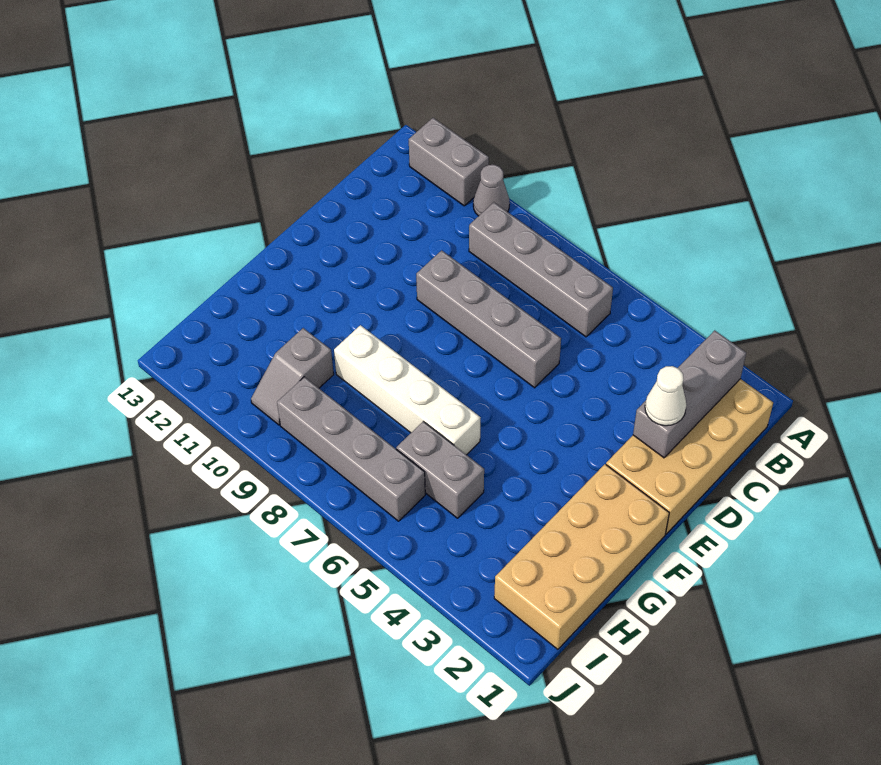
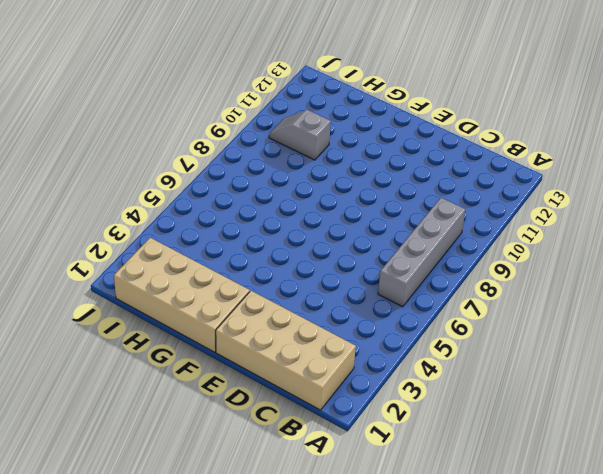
none -> grey 1x1 cone [473,165,510,216]
none -> grey 1x2 brick [409,118,489,206]
none -> grey 1x4 brick [416,250,561,388]

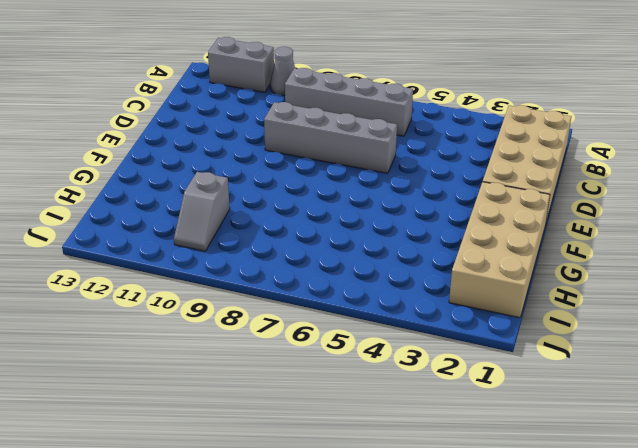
none -> white 1x4 brick [334,325,481,455]
none -> grey 1x2 brick [396,421,484,518]
none -> grey 1x4 brick [277,377,425,521]

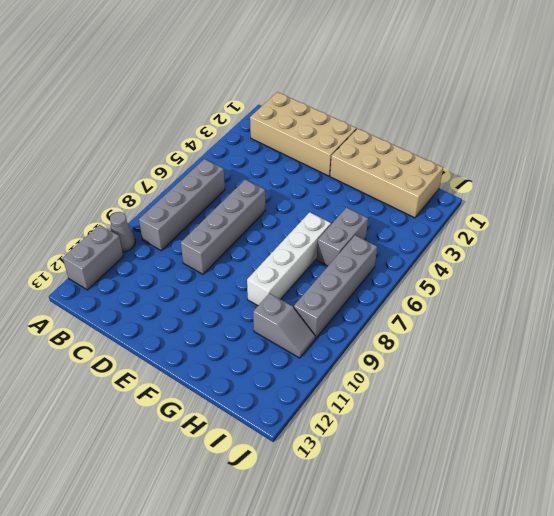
none -> grey 1x3 brick [633,330,746,458]
none -> white 1x1 cone [645,366,686,426]

